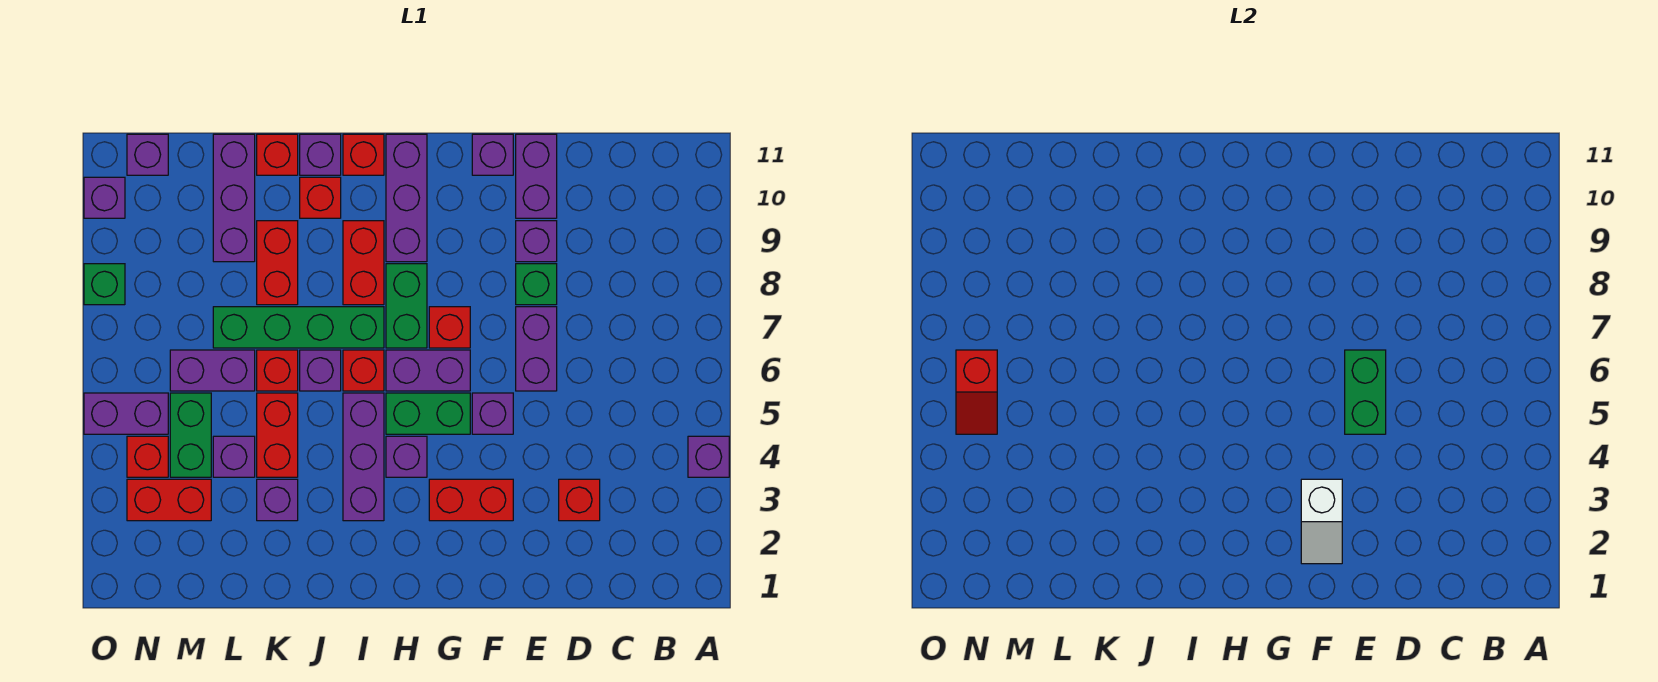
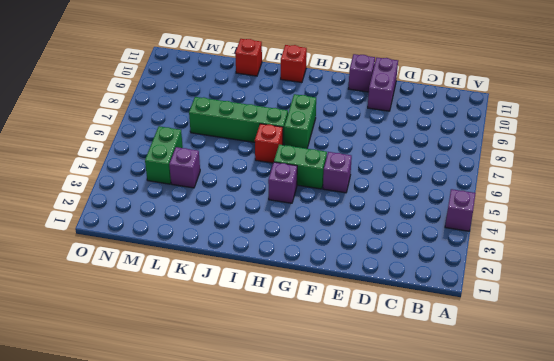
none -> red 1x1 brick [559,479,600,521]
none -> purple 1x2 brick [516,307,557,391]
none -> green 1x1 brick [516,264,557,305]
none -> purple 1x1 brick [516,221,557,262]

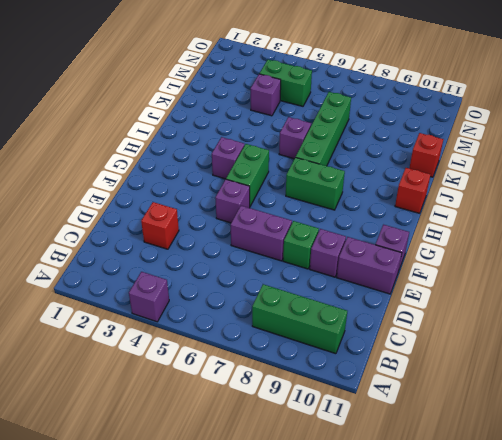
green 1x3 brick [252,284,347,354] -> none
none -> red 1x2 brick [429,479,513,521]
none -> purple 1x2 brick [386,350,470,391]
none -> red 1x1 brick [429,307,470,348]
none -> purple 1x3 brick [386,134,427,262]

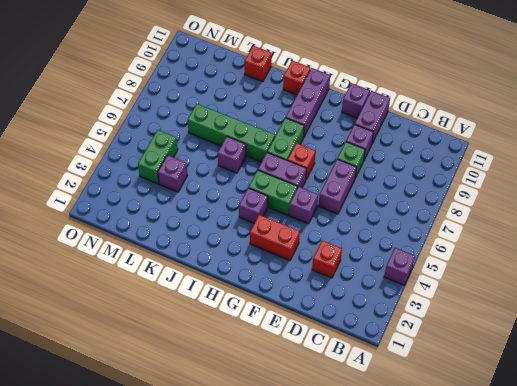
none -> purple 1x3 brick [343,393,384,521]
none -> red 1x1 brick [343,350,384,391]
none -> red 1x2 brick [343,221,384,305]
none -> red 1x1 brick [300,177,341,218]

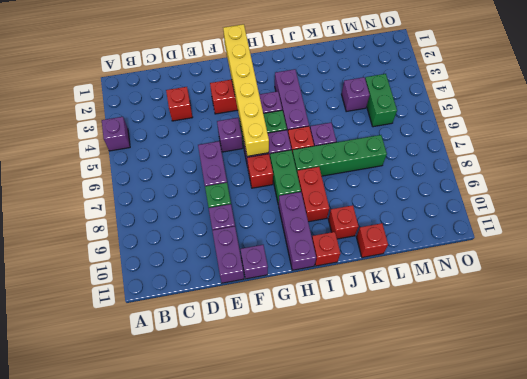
yellow 1x6 brick [223,24,269,156] -> none
none -> purple 1x1 brick [300,134,341,175]
none -> purple 1x1 brick [257,479,298,521]
none -> red 1x2 brick [257,393,298,477]
none -> red 1x1 brick [257,350,298,391]

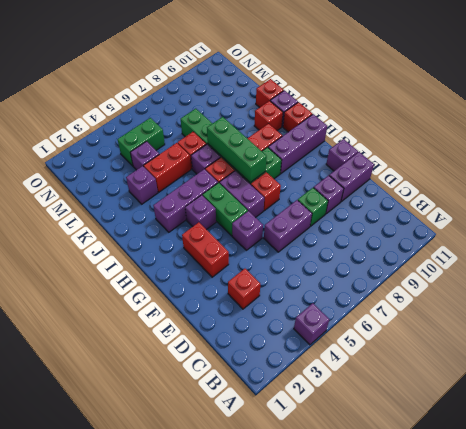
green 1x3 brick [207,117,267,183] -> none
none -> red 1x2 brick [257,221,298,305]
none -> purple 1x2 brick [170,350,255,391]
none -> purple 1x3 brick [213,134,255,262]
none -> red 1x2 brick [127,479,211,521]

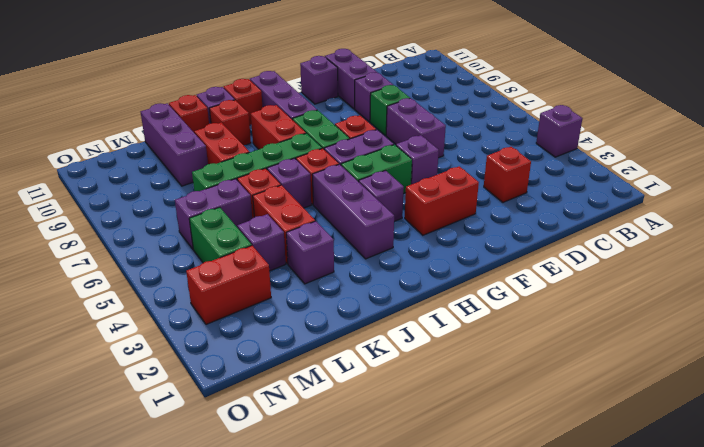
none -> red 1x1 brick [127,436,168,477]
none -> purple 1x2 brick [84,393,168,434]
none -> purple 1x1 brick [127,134,168,175]
none -> green 1x1 brick [84,264,125,305]

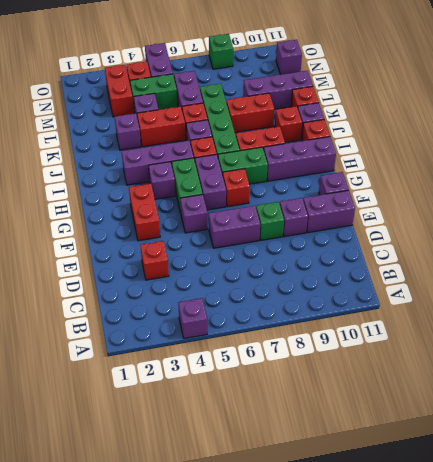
none -> purple 1x1 brick [84,177,125,218]
none -> green 1x2 brick [1345,350,1386,434]
none -> white 1x2 slope [1301,479,1342,564]
none -> red 1x2 slope [956,350,997,434]

